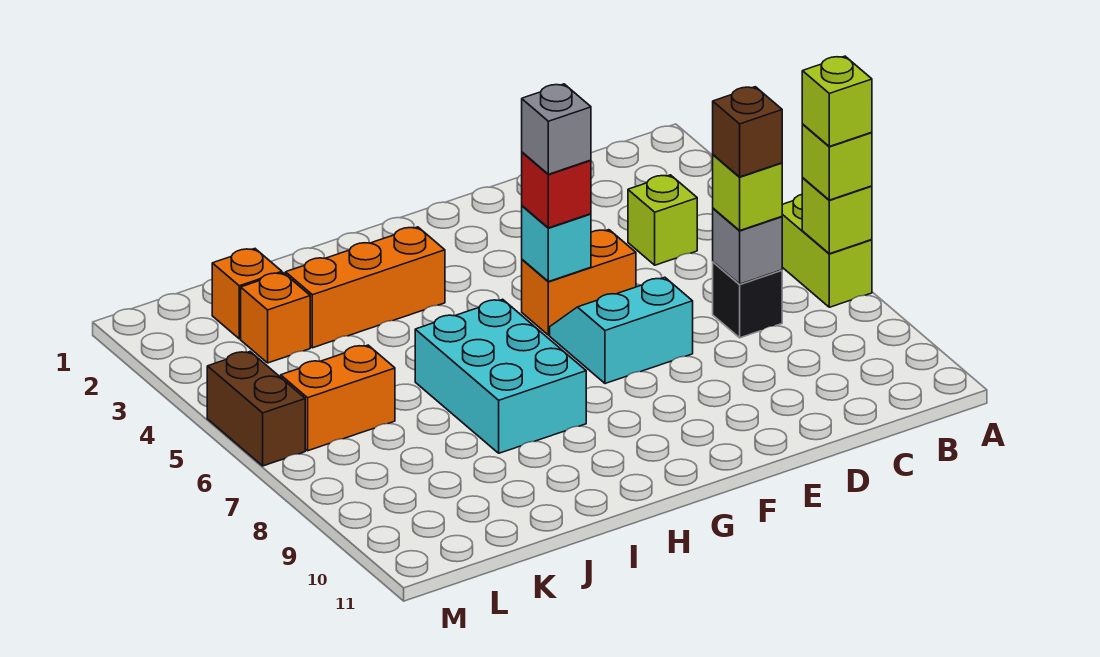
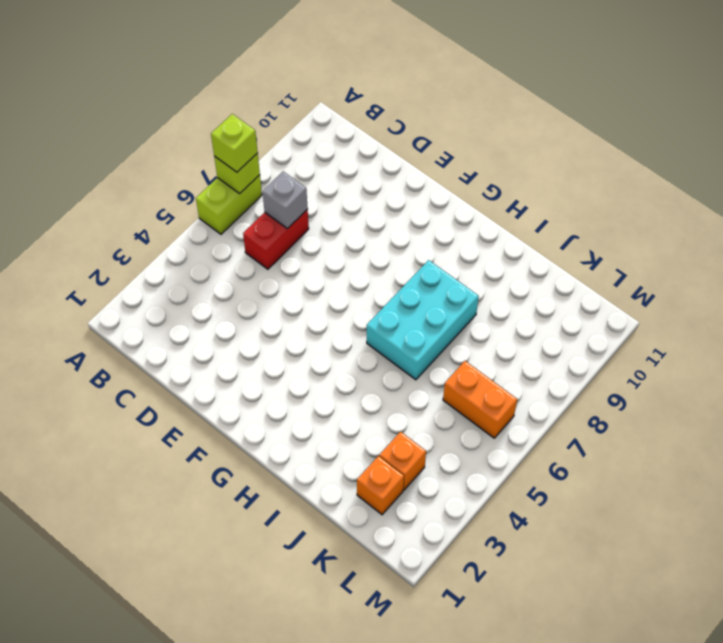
red 1x2 brick [243,209,309,269] -> black 1x1 brick [713,262,782,338]
none -> lime 1x1 brick [628,175,697,265]
none -> orange 1x2 brick [522,230,636,335]
none -> cyan 2x2 slope [550,277,693,384]

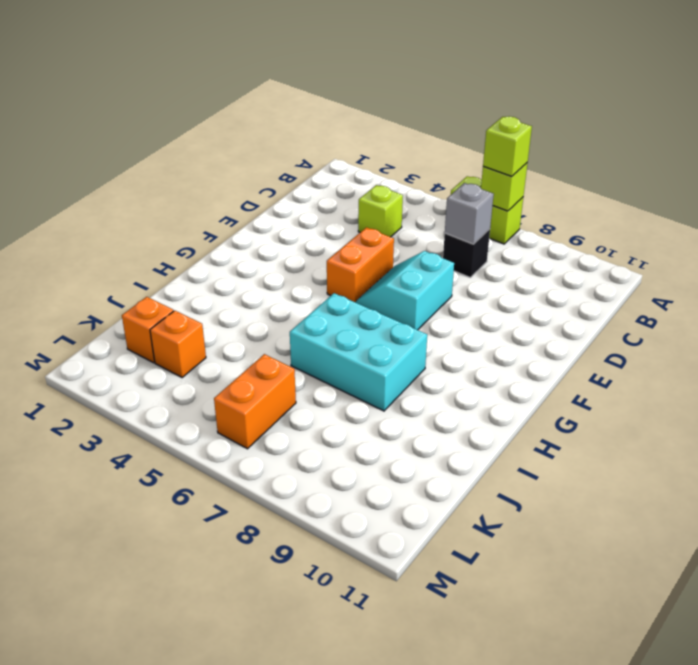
none -> orange 1x3 brick [286,227,445,348]
none -> brown 1x2 brick [207,352,305,466]
none -> cyan 1x1 brick [522,206,591,282]

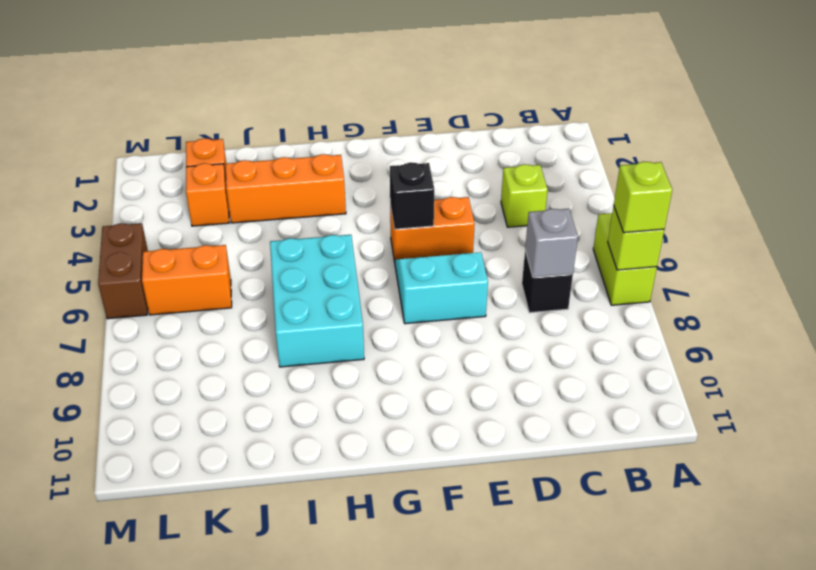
black 1x1 brick [390,162,434,229] -> cyan 1x1 brick [522,206,591,282]
none -> lime 1x1 brick [713,155,782,230]
none -> red 1x1 brick [522,152,591,228]
none -> lime 1x1 brick [802,56,872,146]

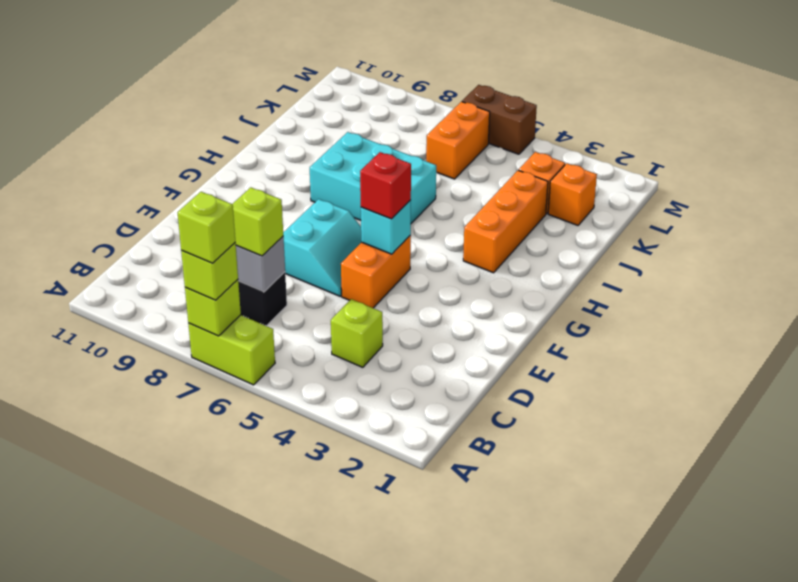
none -> brown 1x1 brick [713,87,782,177]
none -> grey 1x1 brick [522,84,591,174]

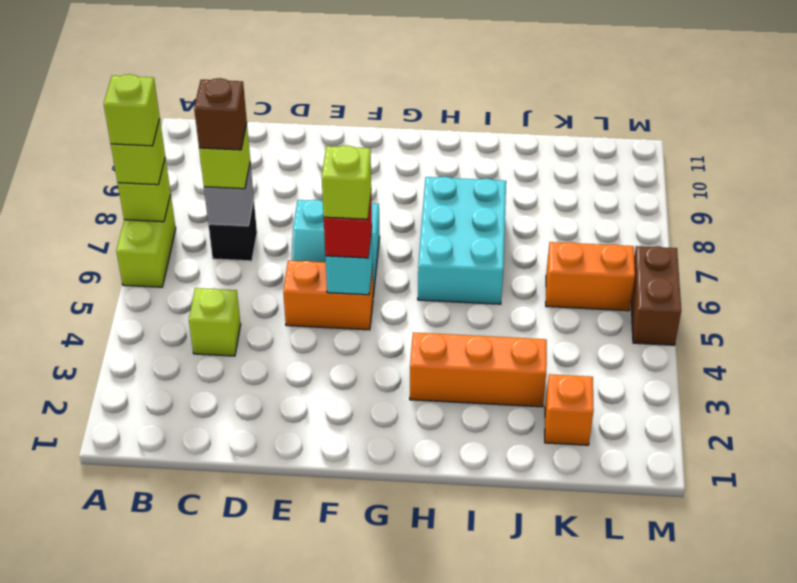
lime 1x1 brick [322,146,371,219] -> grey 1x1 brick [522,84,591,174]
none -> orange 1x1 brick [241,273,310,363]

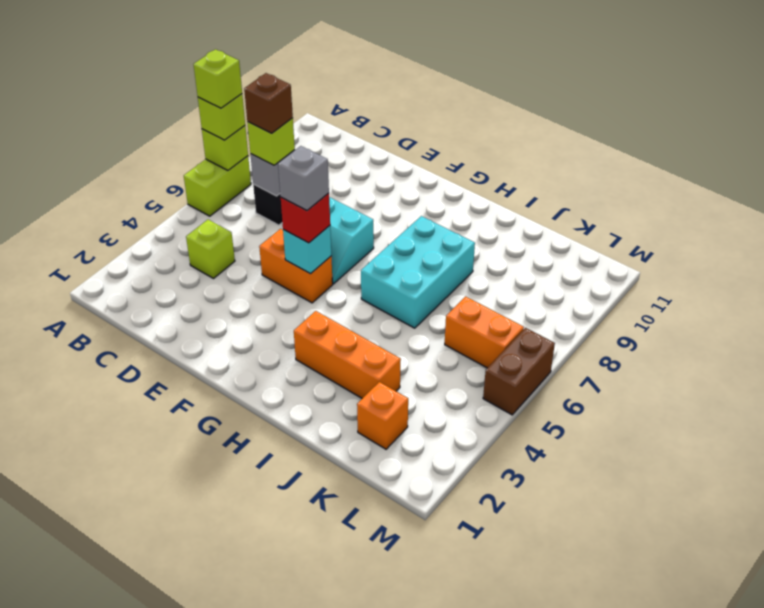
none -> orange 1x1 brick [241,273,310,363]

